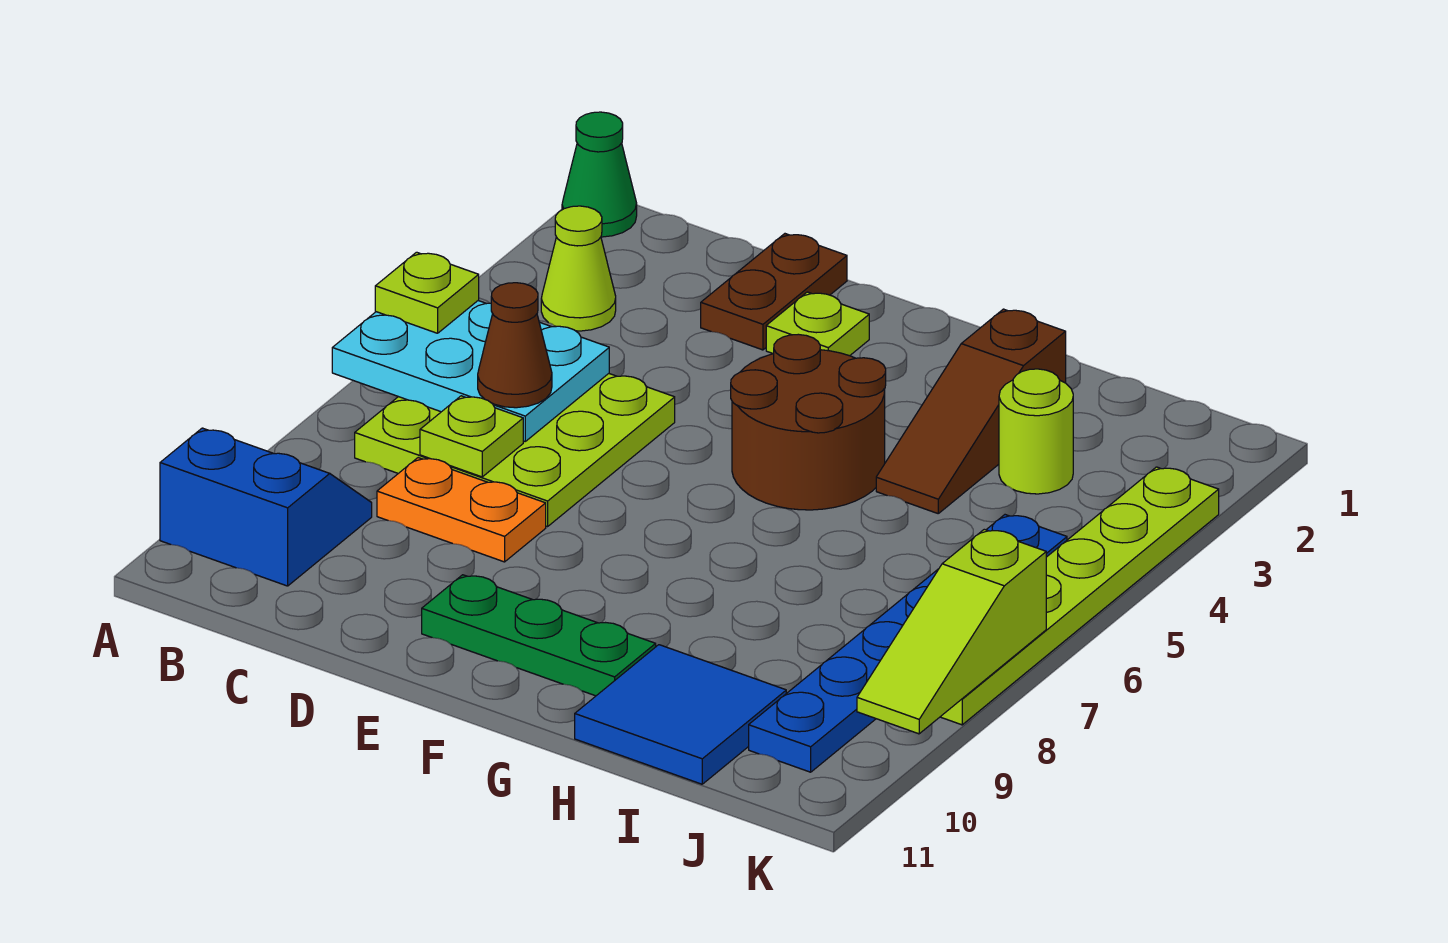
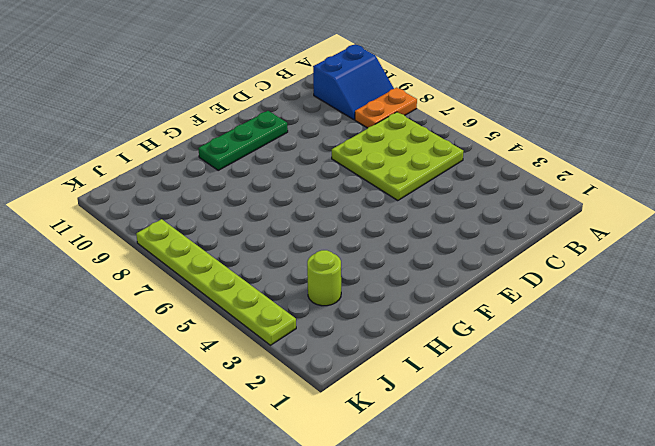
orange 1x2 plate [355,88,417,128] -> orange 1x2 plate moved to [377,458,546,562]
none -> green 1x1 cone [562,112,637,237]
none -> lime 1x1 cone [541,206,616,331]
none -> brown 1x2 plate [701,234,847,350]

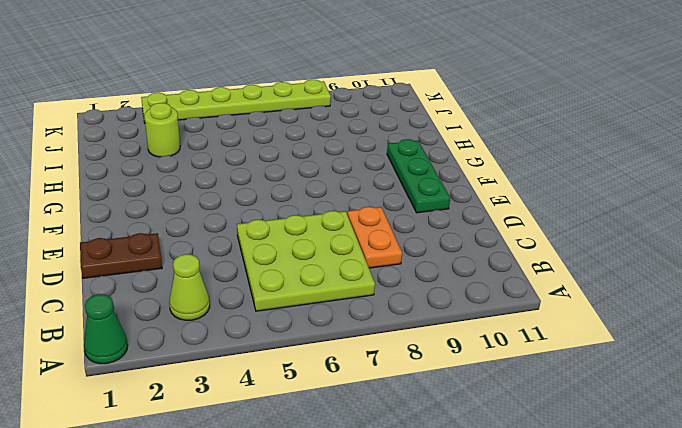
none -> blue 2x2 slope [160,428,372,586]
none -> lime 1x1 plate [766,292,869,356]
none -> brown 2x2 round brick [731,334,886,510]

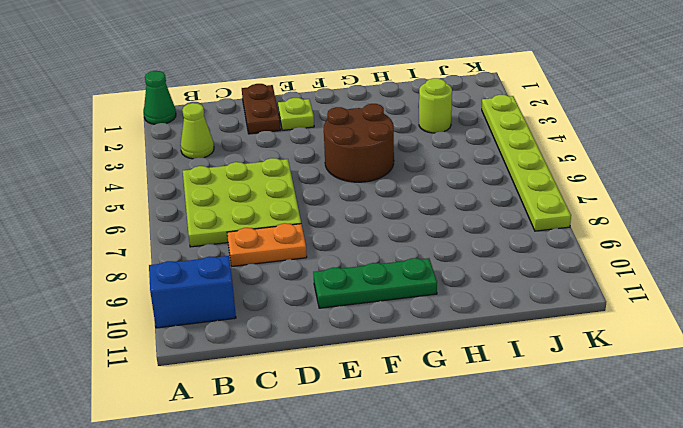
none -> brown 1x3 slope [876,309,1066,513]
none -> blue 2x2 tile [575,645,786,784]
none -> blue 1x6 plate [749,515,1067,772]

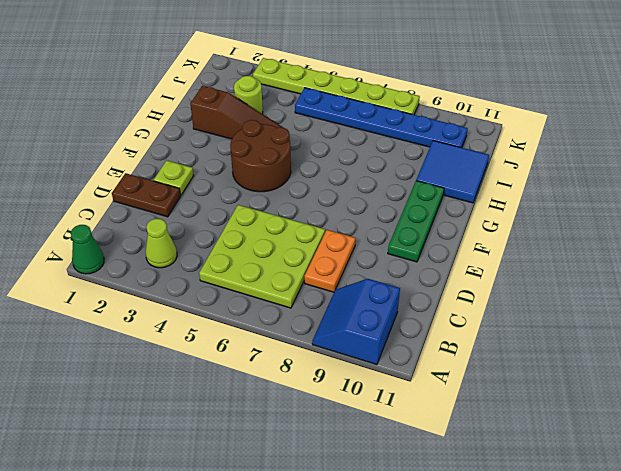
none -> cyan 2x3 plate [332,301,609,441]
none -> lime 1x1 plate [420,396,523,477]
none -> lime 1x3 slope [857,529,1046,734]

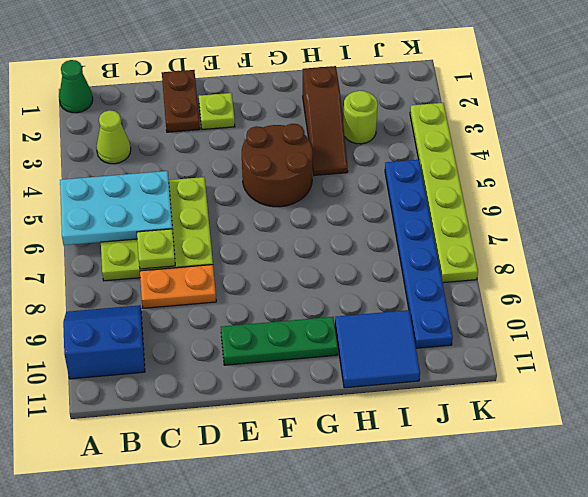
none -> lime 1x3 slope [857,529,1046,734]
none -> lime 1x1 plate [375,252,479,333]
none -> brown 1x1 cone [478,283,552,408]

